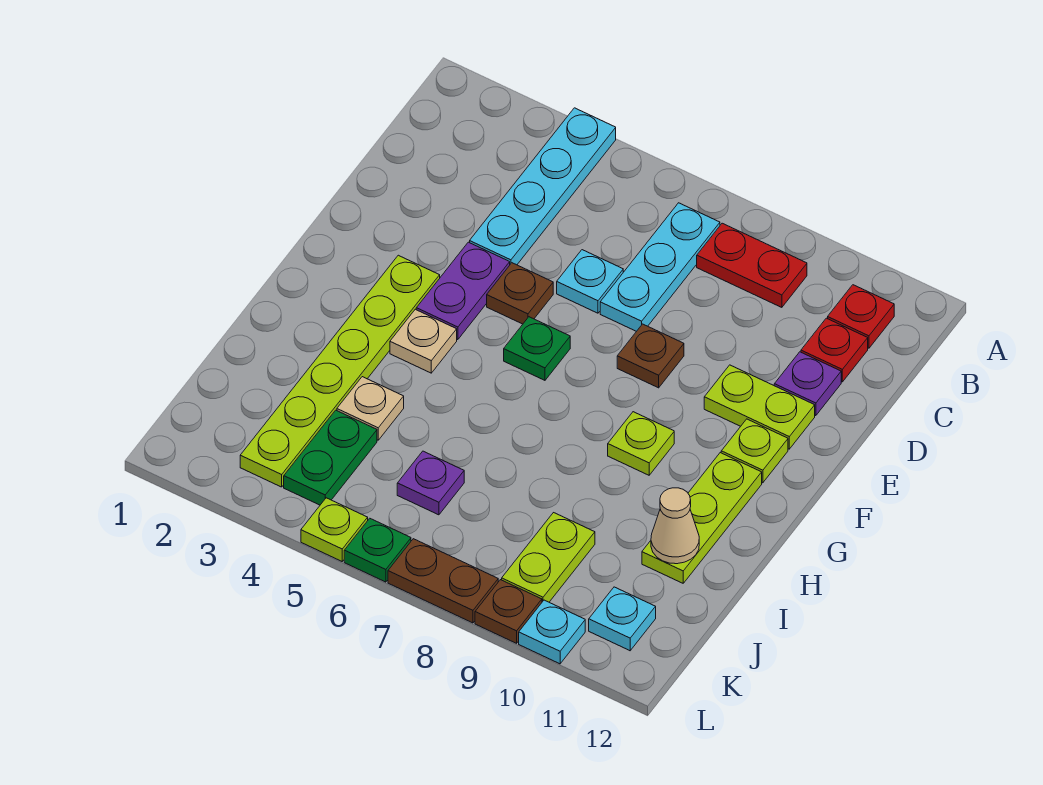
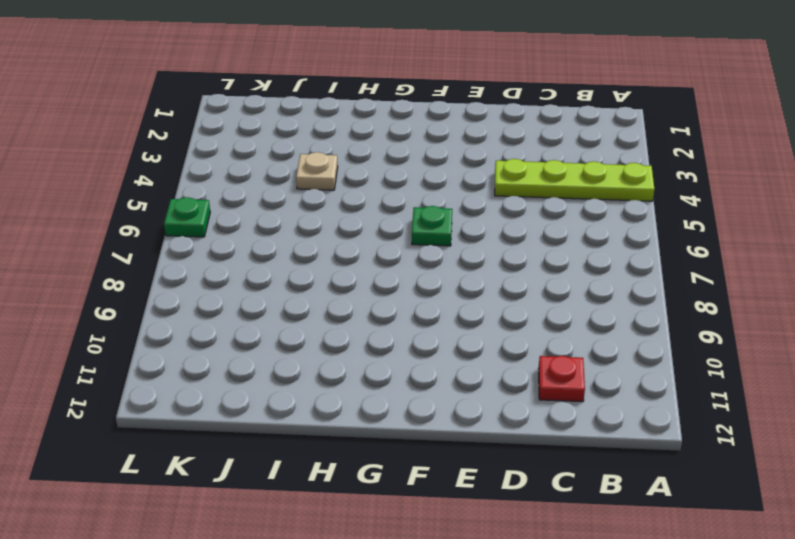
lime 1x4 plate [495,159,654,201] -> cyan 1x4 plate [470,108,616,265]
none -> cyan 1x3 plate [600,203,720,331]
none -> red 1x2 plate [697,223,807,307]
none -> red 1x1 plate [828,285,894,348]

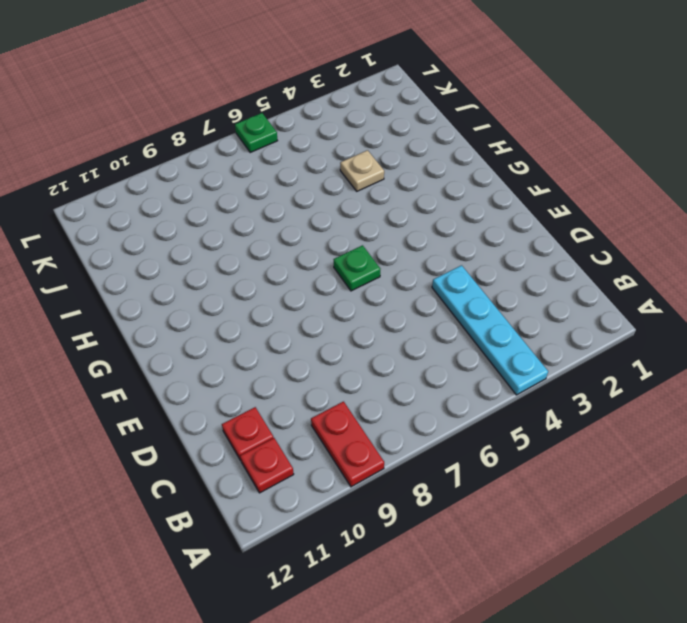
red 1x2 plate [311,402,384,487] -> red 1x2 plate turned to [697,223,807,307]
none -> cyan 1x3 plate [600,203,720,331]
none -> cyan 1x1 plate [557,250,623,313]
none -> purple 1x1 plate [774,352,841,416]

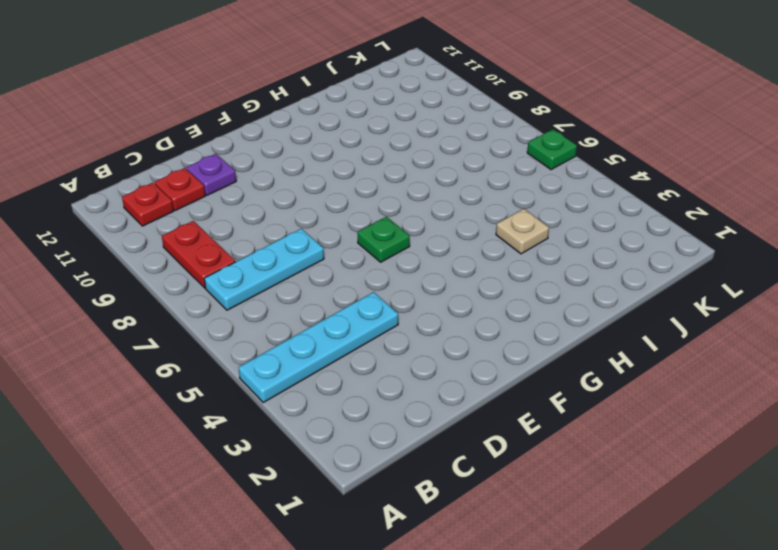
none -> cyan 1x1 plate [557,250,623,313]
none -> purple 1x2 plate [416,242,510,340]
none -> brown 1x1 plate [487,263,553,324]

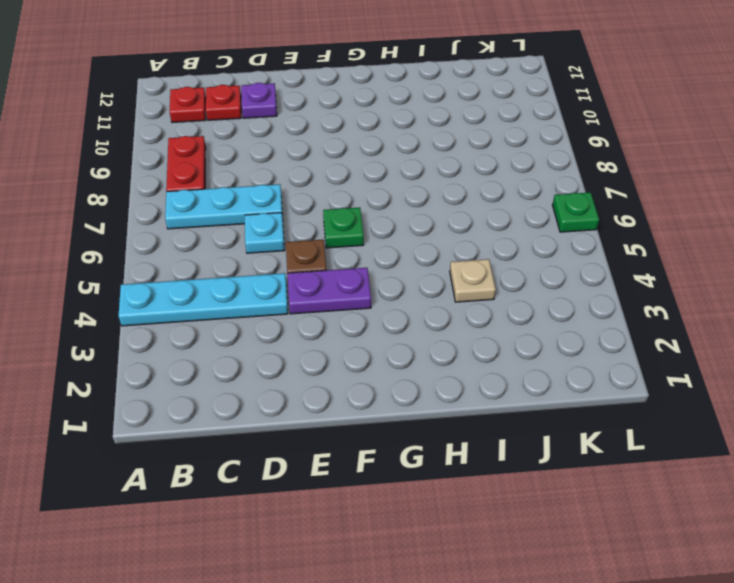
none -> brown 1x1 plate [617,324,684,388]
none -> lime 1x2 plate [704,365,815,449]
none -> lime 1x6 plate [240,255,440,487]

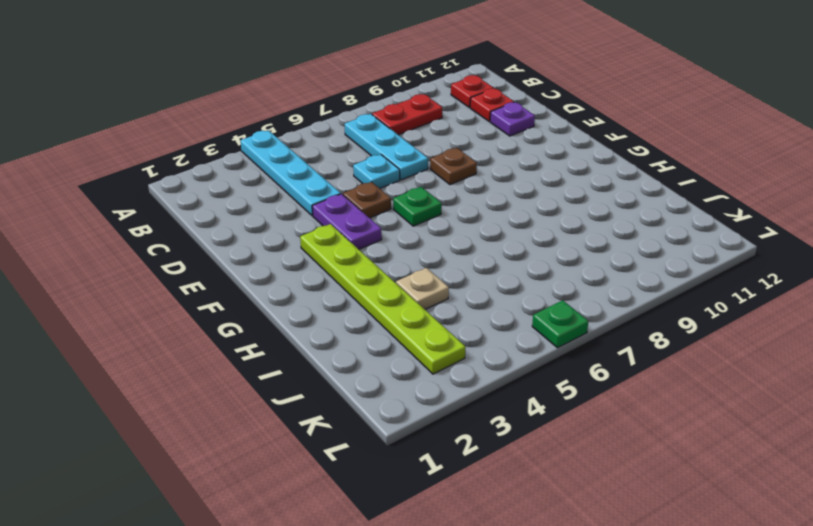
none -> lime 1x2 plate [704,365,815,449]
none -> lime 1x1 plate [721,419,788,483]
none -> tan 1x1 plate [390,309,457,373]

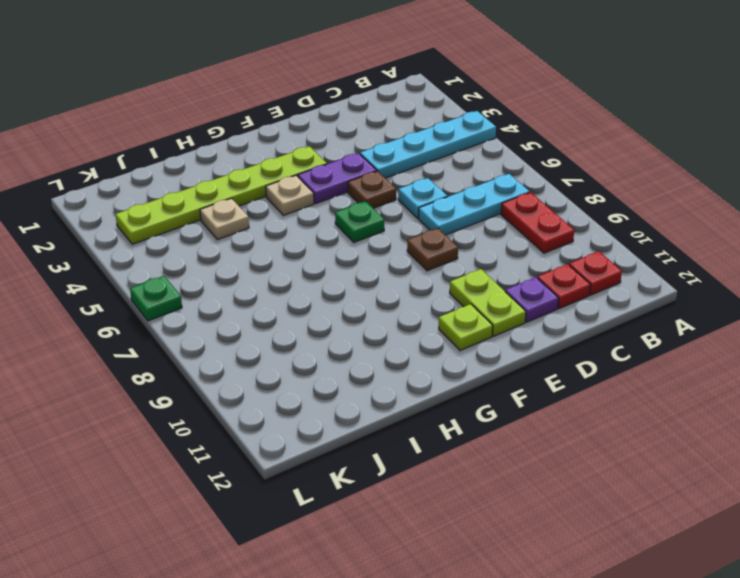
none -> lime 1x1 plate [608,412,674,475]
none -> lime 1x3 plate [642,453,762,583]
none -> green 1x2 plate [284,410,377,505]

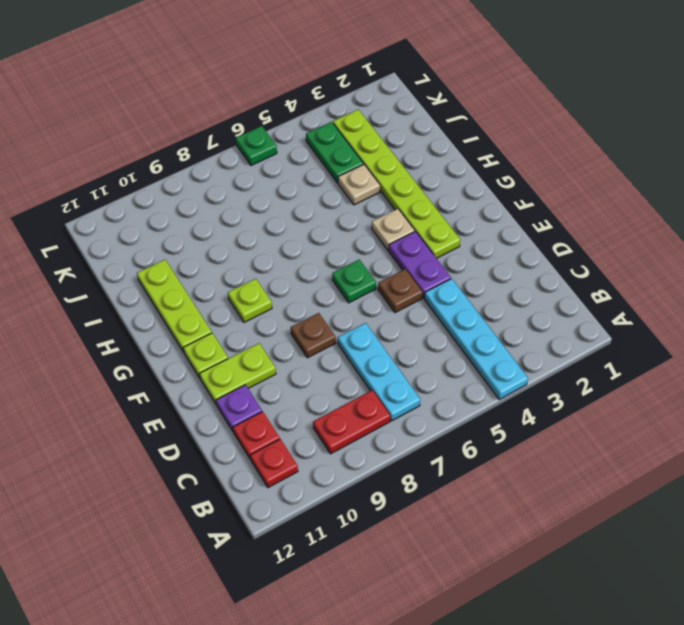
none -> cyan 1x1 plate [557,250,623,313]
none -> purple 1x1 plate [397,451,464,515]
none -> lime 1x2 plate [502,513,595,602]

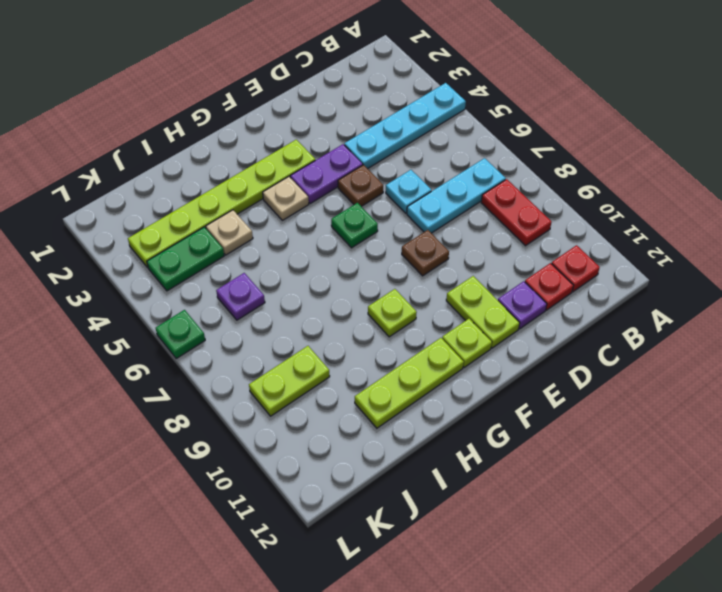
none -> cyan 1x1 plate [589,587,656,651]
none -> lime 1x1 plate [301,498,368,561]
none -> brown 1x2 plate [388,539,498,623]

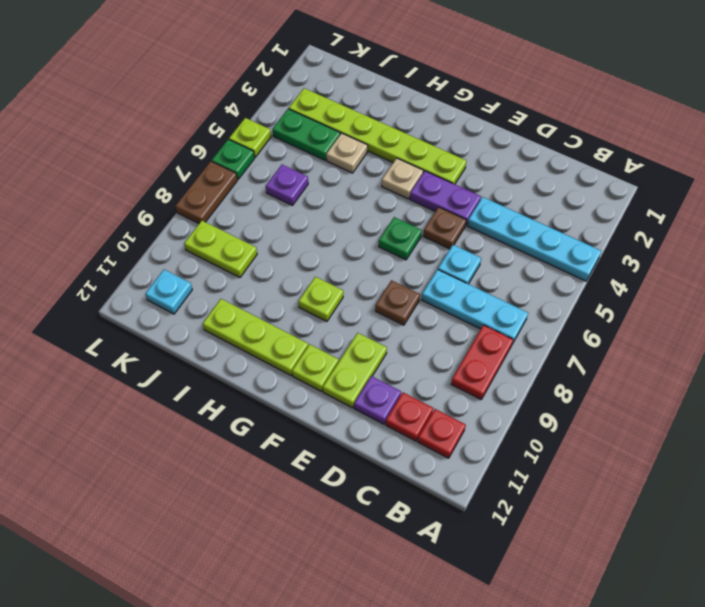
none -> brown 1x1 plate [475,580,542,643]
none -> cyan 1x1 plate [519,600,585,664]
none -> tan 1x1 cone [651,488,699,564]

